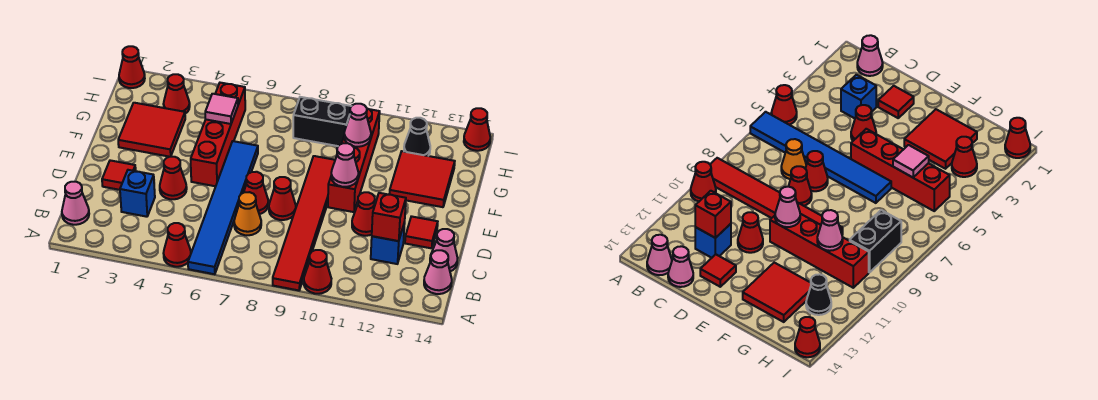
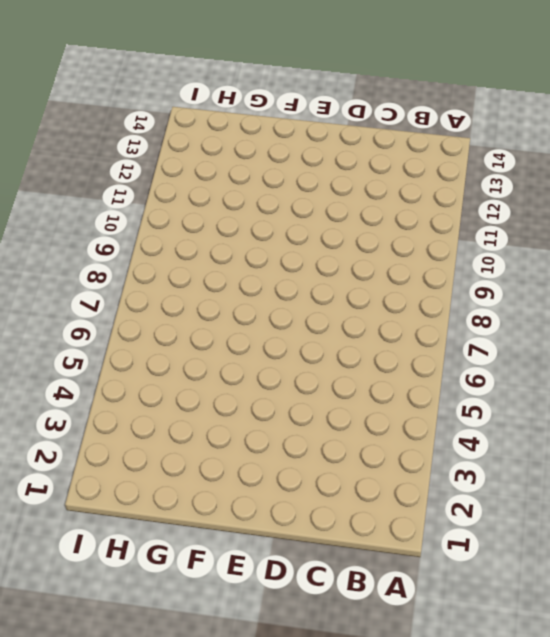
none -> red 1x1 cone [163,223,191,267]
none -> blue 1x6 tile [188,141,258,274]
none -> red 1x6 tile [273,156,335,290]

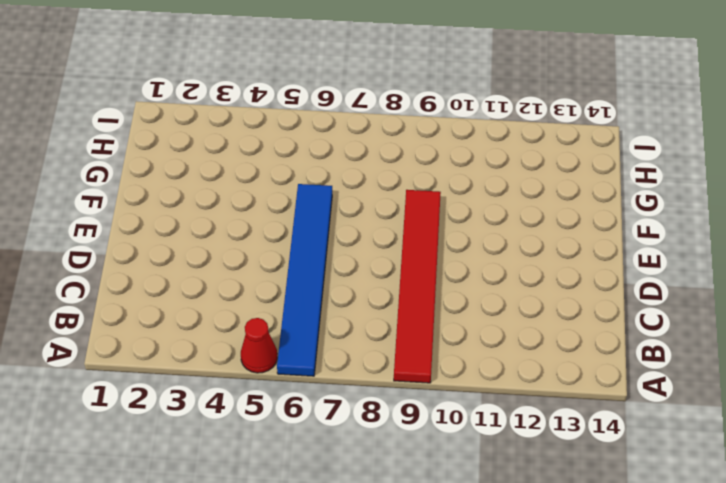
none -> red 1x1 cone [304,250,331,294]
none -> pink 1x1 cone [62,182,89,225]
none -> pink 1x1 cone [424,250,452,294]

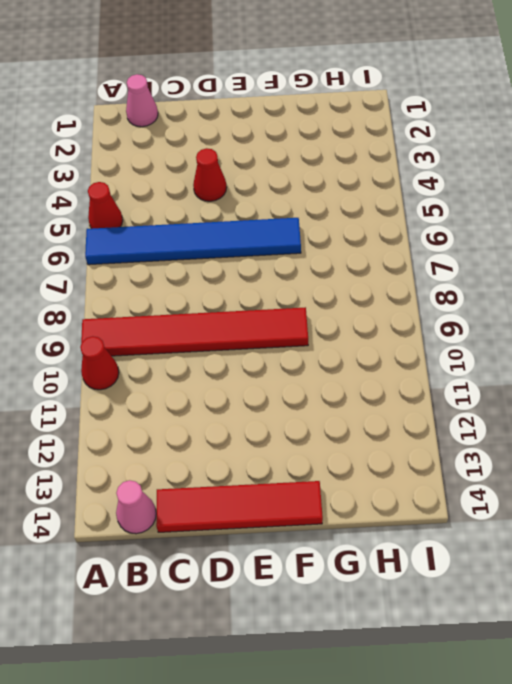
red 1x4 tile [156,481,323,532] -> pink 1x1 cone [430,229,457,271]
none -> blue 1x1 brick [120,170,155,217]
none -> orange 1x1 cone [234,192,261,235]
none -> blue 1x1 brick [371,222,405,264]

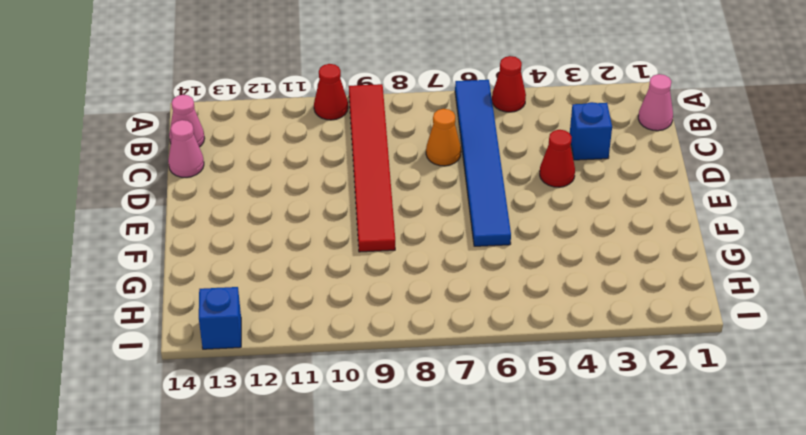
blue 1x1 brick [199,287,241,349] -> blue 1x1 brick moved to [371,222,405,264]
none -> red 1x1 tile [102,160,136,190]
none -> red 1x1 cone [244,172,268,214]
none -> red 1x1 cone [269,177,296,220]

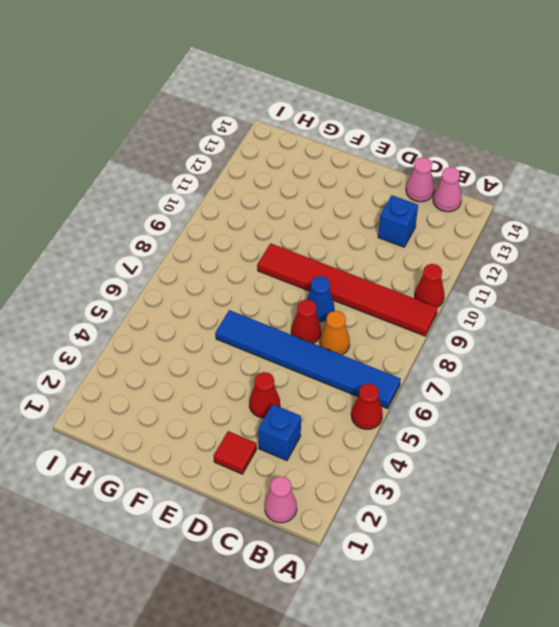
blue 1x1 cone [307,276,334,322] -> red 1x1 cone [269,177,296,220]
none -> red 1x1 cone [352,192,375,236]
none -> red 1x1 tile [405,216,438,248]
none -> red 1x4 brick [191,83,245,186]

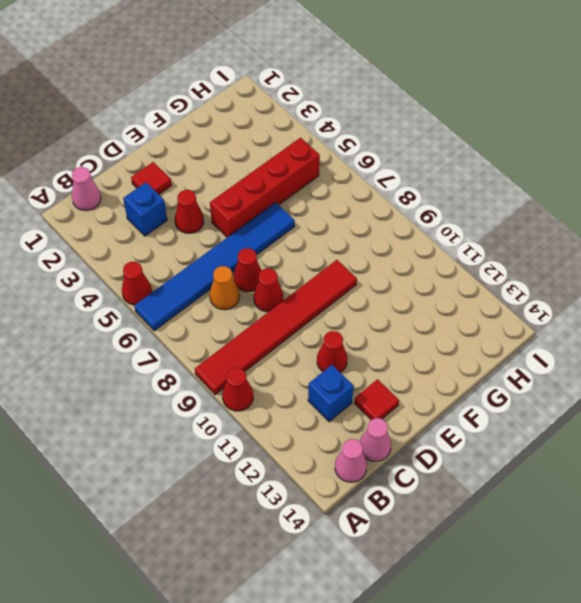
none -> red 1x4 brick [328,109,380,212]
none -> red 2x2 tile [118,103,185,157]
none -> red 2x2 tile [389,151,455,207]

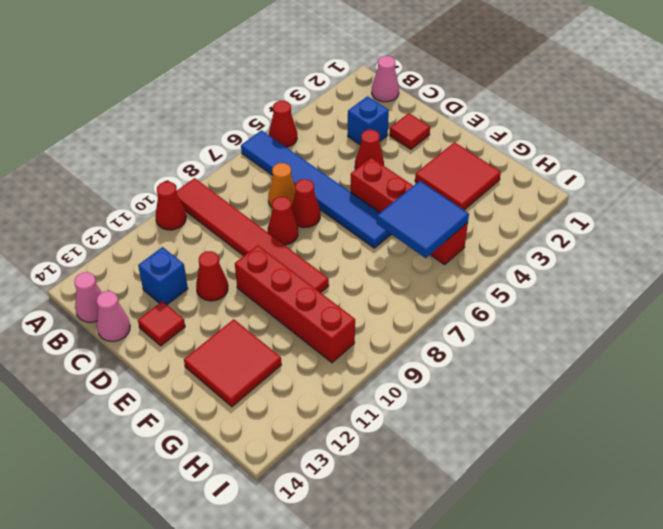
blue 2x2 tile [377,181,469,258] -> pink 1x1 tile [205,94,238,124]
none -> red 1x1 cone [164,74,190,114]
none -> black 1x2 brick [293,97,351,146]
none -> black 1x1 cone [404,118,430,156]

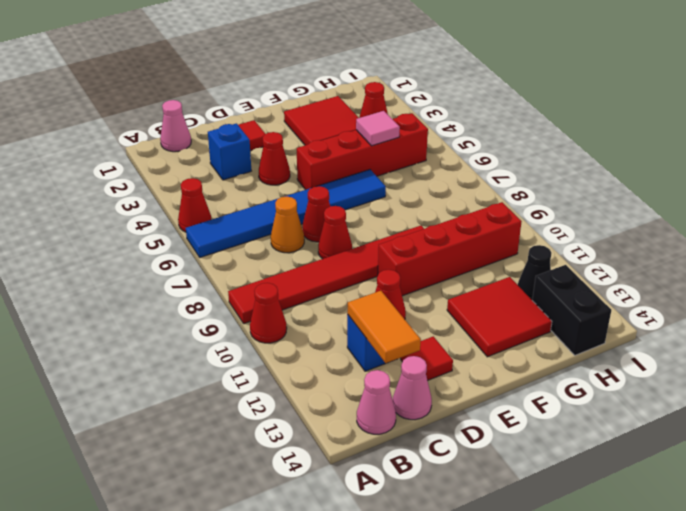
orange 1x2 tile [347,291,421,363] -> red 1x1 brick [372,193,406,241]
black 1x2 brick [532,265,611,355] -> black 1x2 brick moved to [293,97,351,146]
none -> red 1x1 cone [119,46,145,88]
none -> red 1x1 cone [464,108,490,151]
none -> pink 1x1 cone [331,143,358,187]

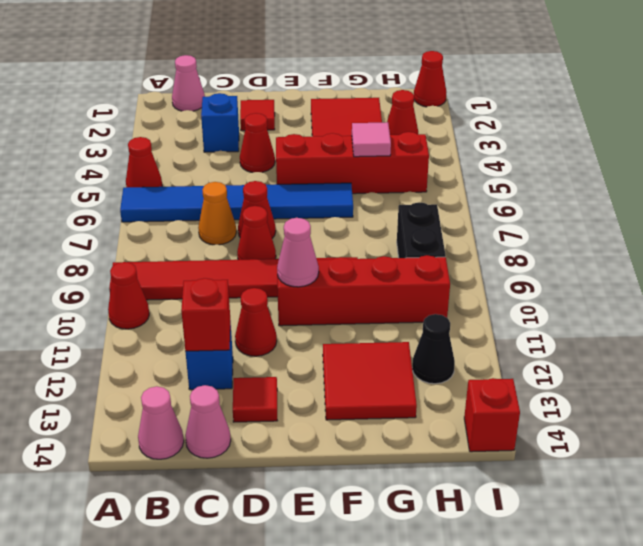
red 1x1 brick [464,378,520,452] -> red 1x1 cone [464,108,490,151]
none -> pink 1x1 cone [344,104,371,147]

